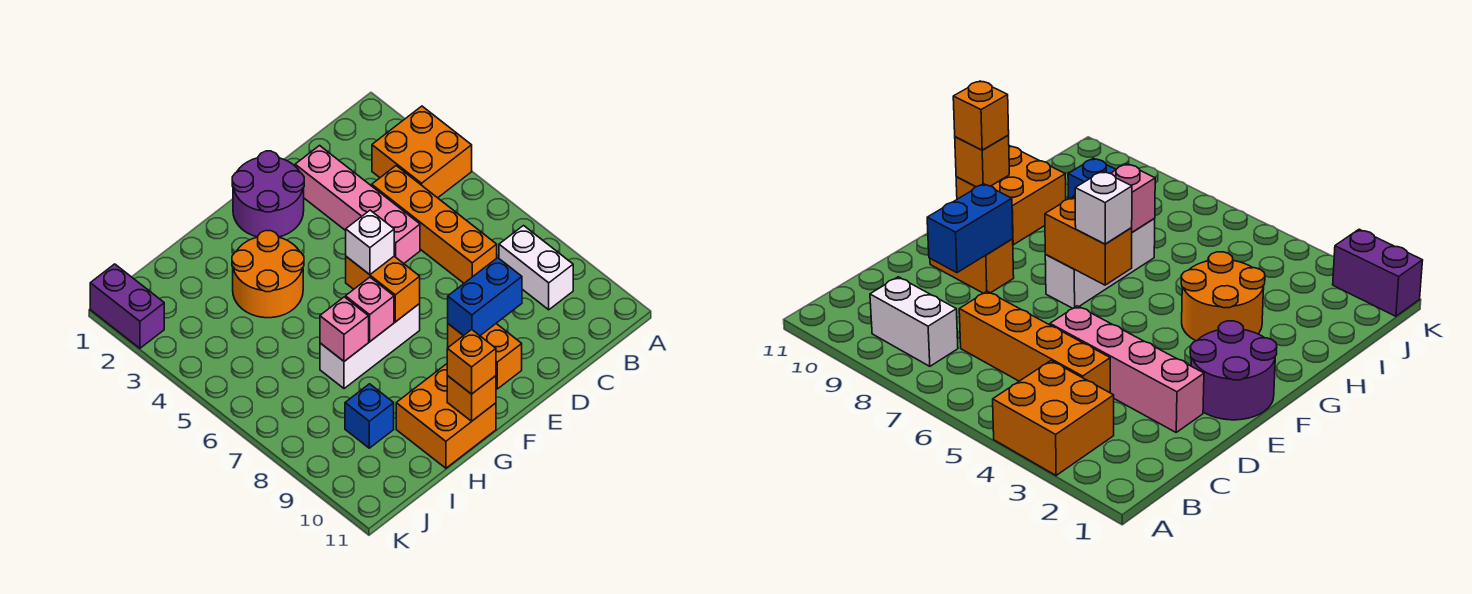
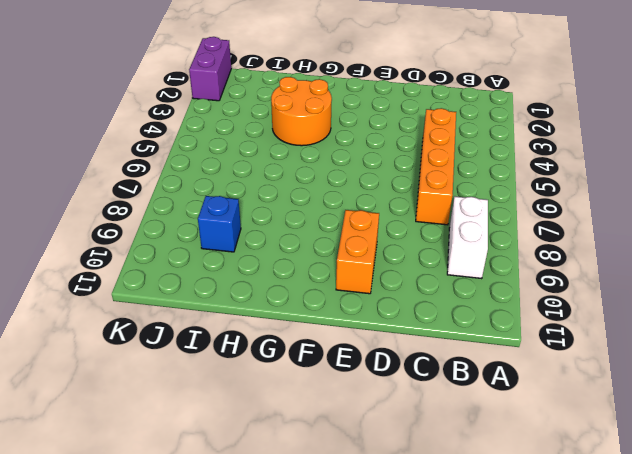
none -> orange 2x2 brick [372,106,472,198]
none -> pink 1x4 brick [295,146,420,263]
none -> purple 2x2 round brick [232,151,304,237]

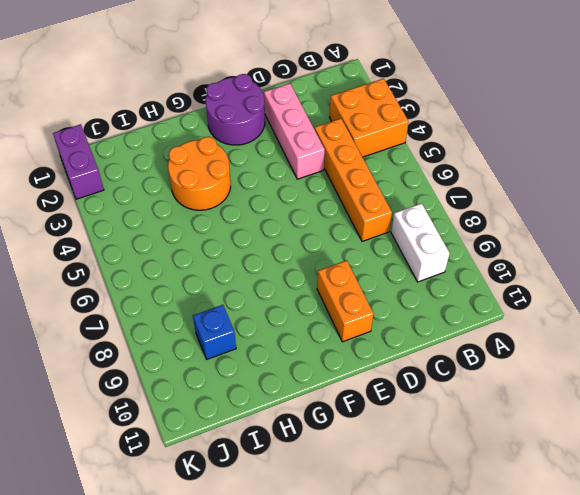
pink 1x3 brick [264,83,325,179] -> pink 1x4 brick [295,146,420,263]
none -> white 1x3 brick [320,304,420,389]
none -> orange 2x2 brick [396,364,496,468]
none -> blue 1x2 brick [448,258,522,336]

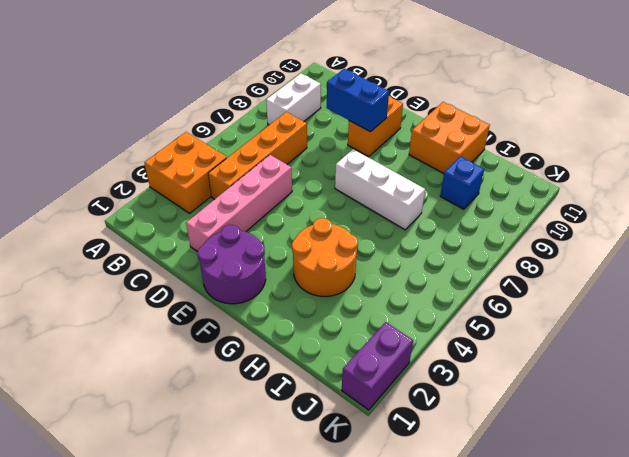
none -> orange 1x2 brick [346,256,420,322]
none -> pink 1x1 brick [346,277,394,341]
none -> orange 1x1 brick [447,376,496,421]

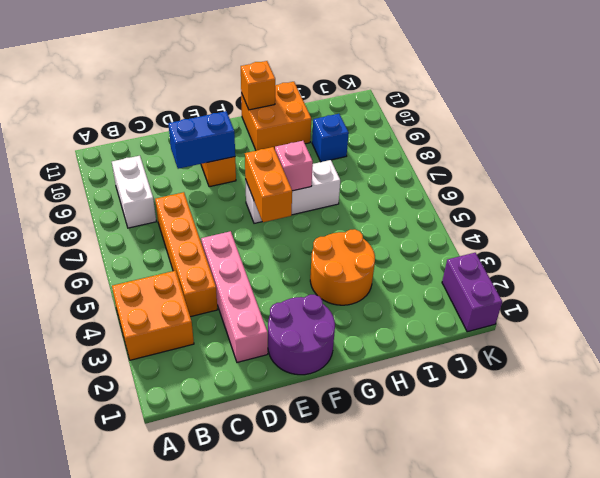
none -> pink 1x1 brick [320,297,369,361]
none -> white 1x1 brick [346,210,394,275]
none -> orange 1x1 brick [447,330,496,394]

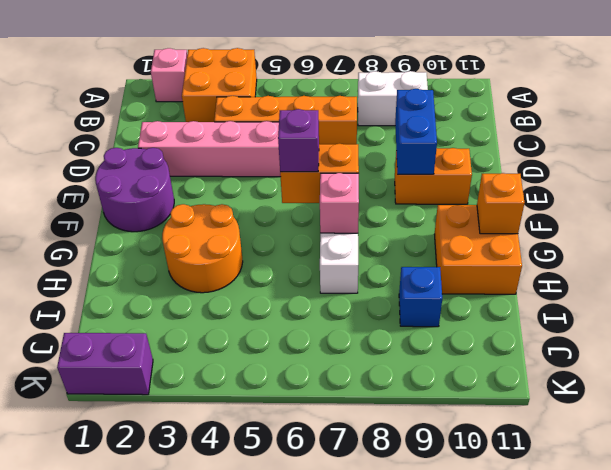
pink 1x1 brick [151,48,187,102] -> pink 1x1 brick moved to [320,297,369,361]
purple 1x1 brick [278,109,319,172] -> white 1x1 brick [346,210,394,275]
none -> orange 1x1 brick [447,330,496,394]

